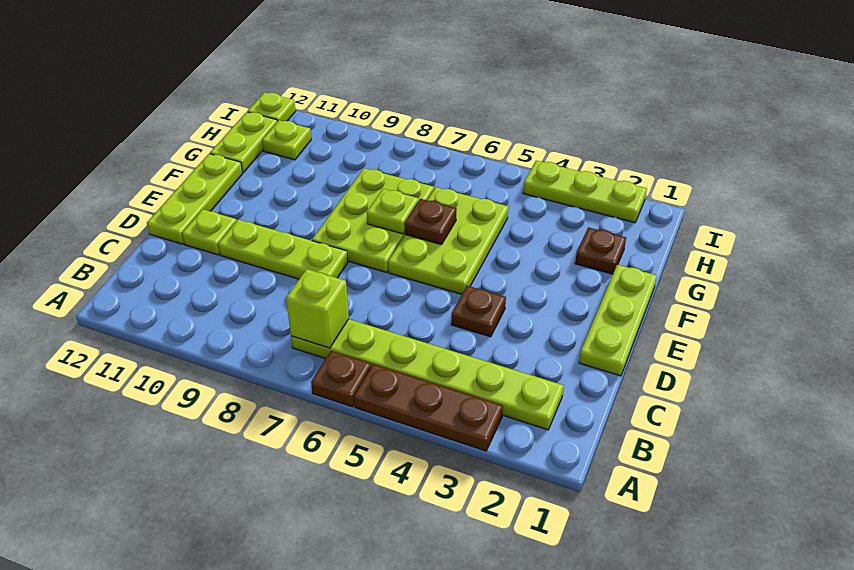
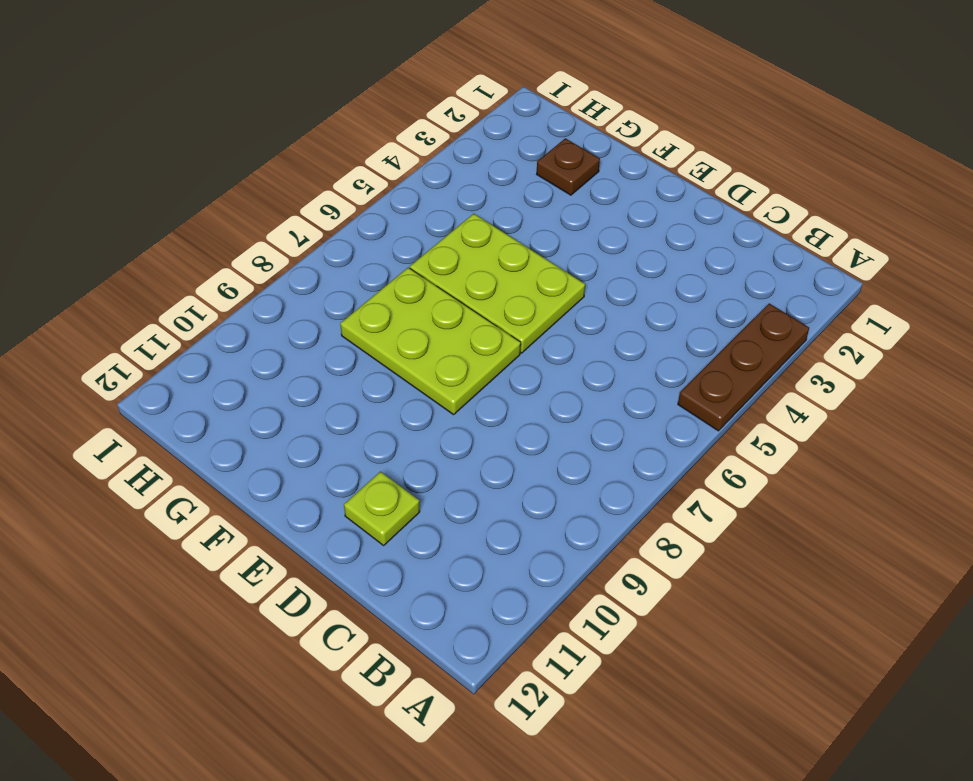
none -> brown 1x1 plate [311,351,371,407]
none -> lime 1x6 plate [291,319,564,430]
none -> lime 1x3 plate [579,265,657,376]

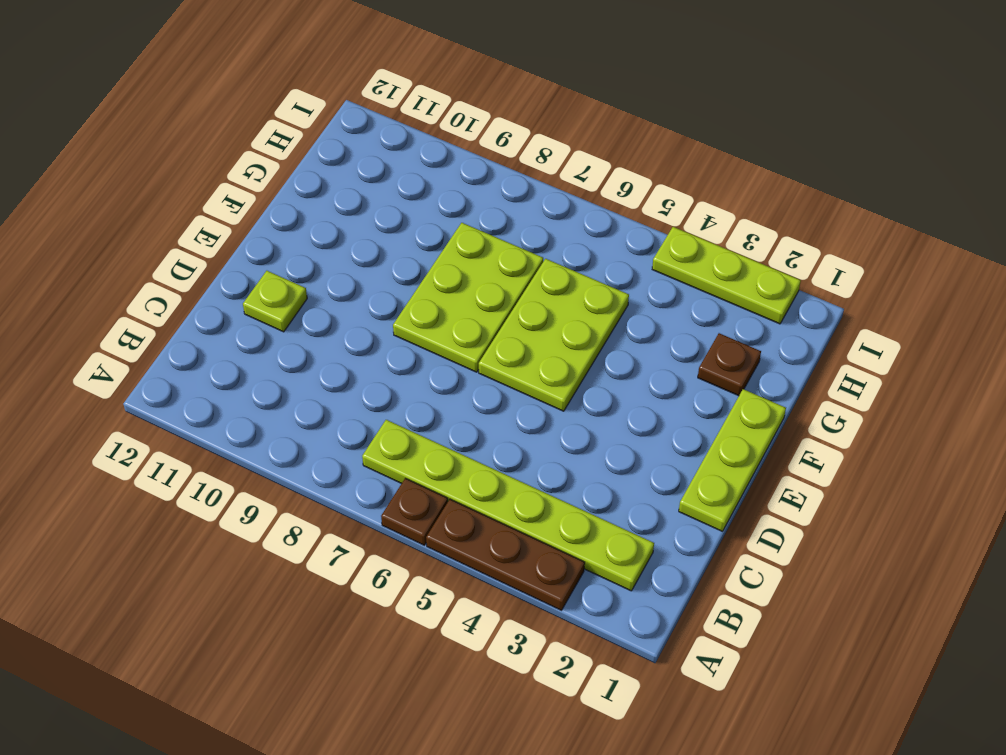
none -> brown 1x1 plate [451,286,506,337]
none -> lime 1x3 plate [218,220,348,279]
none -> lime 1x3 plate [147,154,243,244]

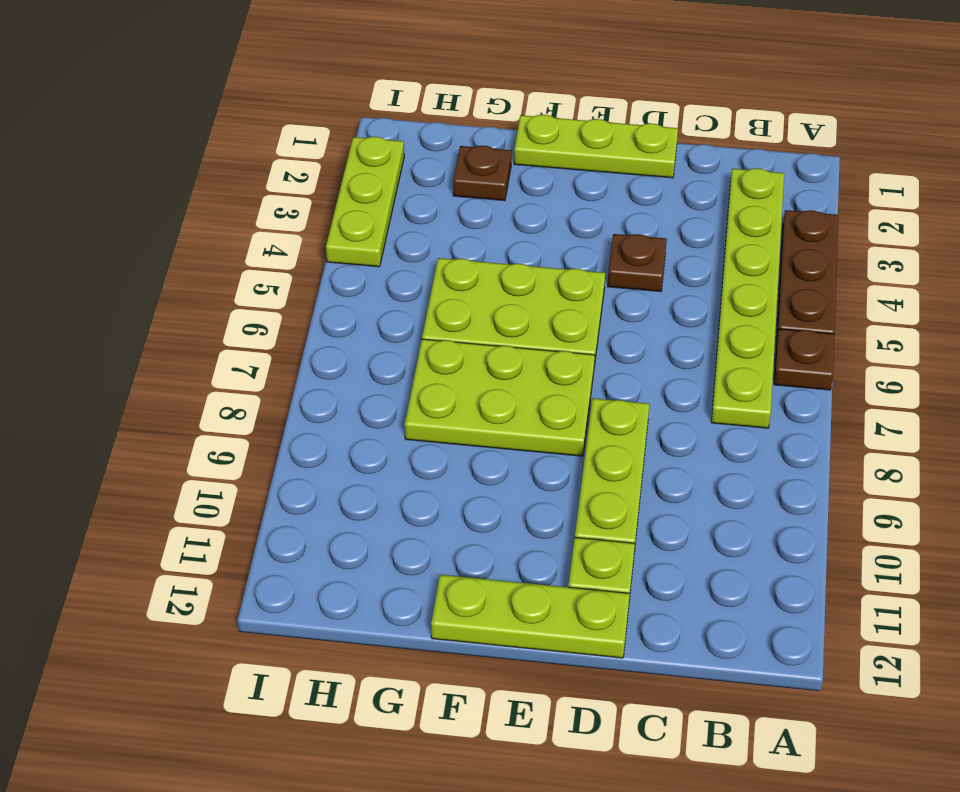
none -> lime 1x2 plate [210,112,278,173]
none -> lime 1x1 plate [262,120,311,160]
none -> lime 1x1 plate [247,92,296,121]

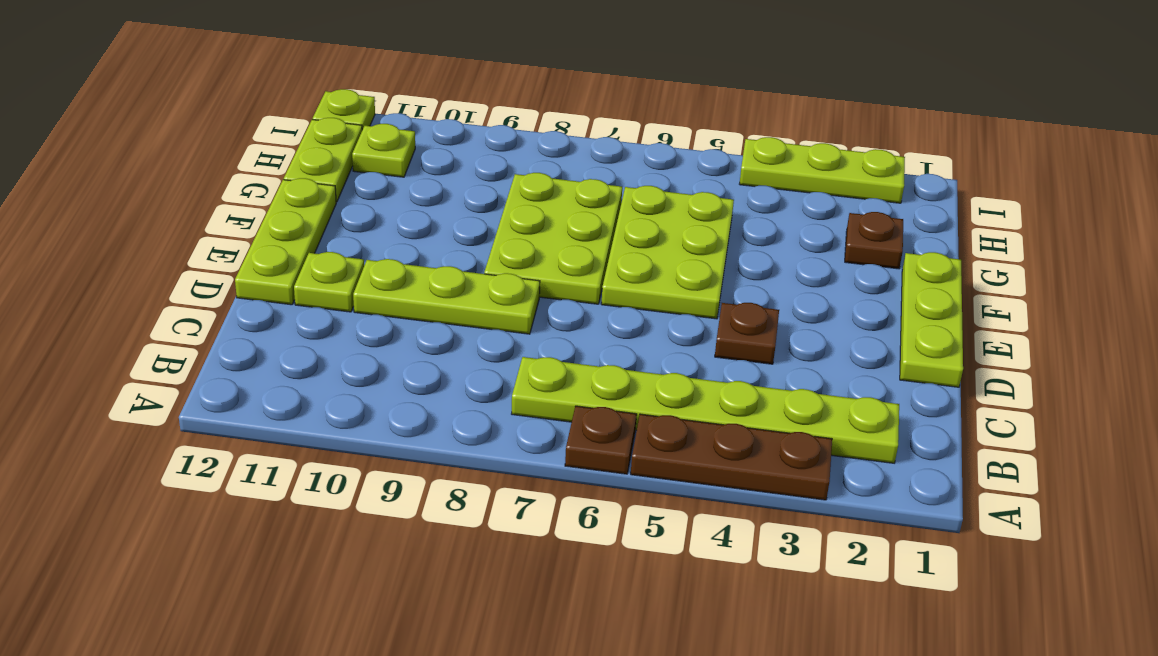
none -> lime 1x1 brick [286,269,349,348]
none -> brown 1x1 plate [405,199,457,245]
none -> lime 1x1 plate [367,189,418,234]

